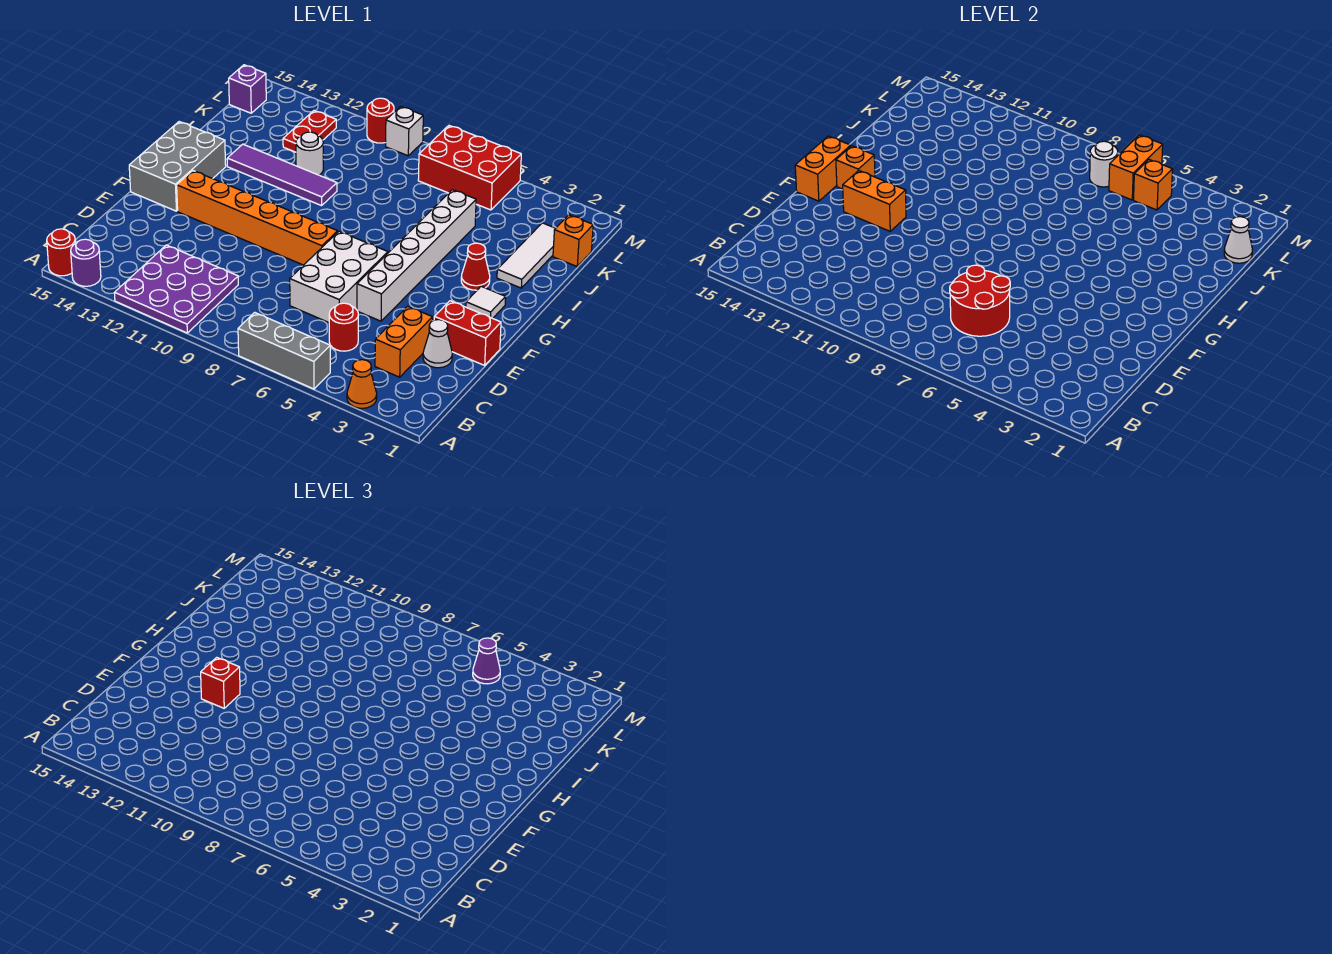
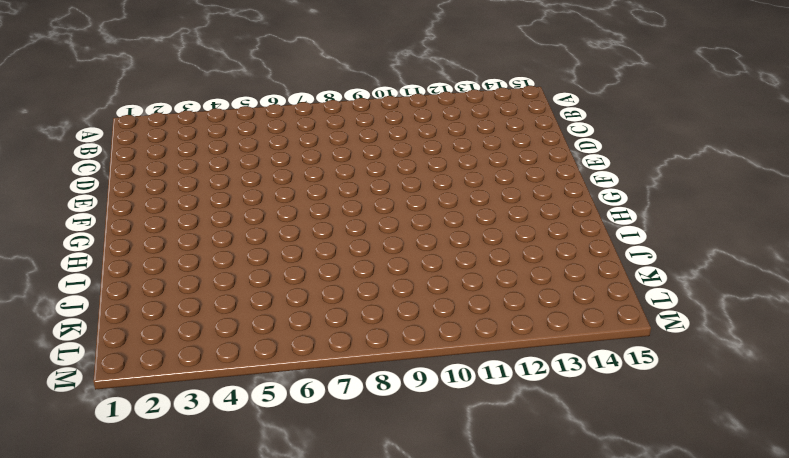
none -> orange 1x1 cone [347,360,377,408]
none -> grey 1x3 brick [238,312,330,389]
none -> purple 3x3 plate [114,245,238,333]
none -> purple 1x1 round brick [71,239,101,286]

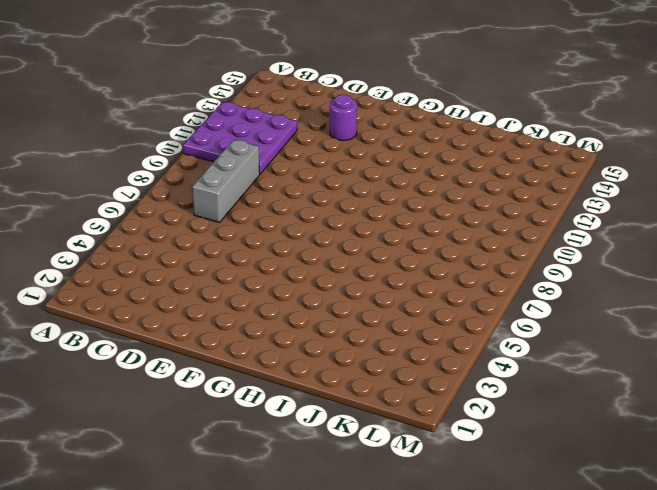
grey 1x3 brick [192,140,260,223] -> grey 1x3 brick moved to [238,312,330,389]
purple 1x1 round brick [330,95,357,140] -> purple 1x1 round brick moved to [71,239,101,286]
none -> orange 1x1 cone [347,360,377,408]
none -> red 1x1 round brick [47,229,76,276]
none -> orange 1x2 brick [375,306,432,377]
none -> red 1x1 round brick [329,303,358,351]

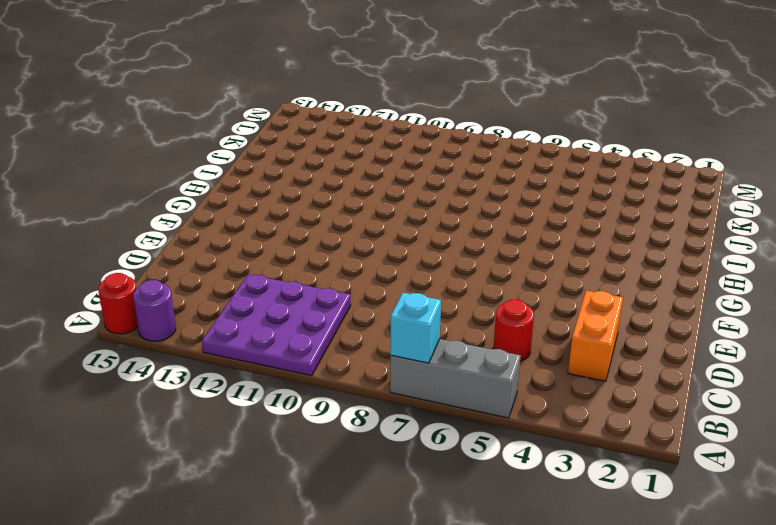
cyan 1x1 brick [390,293,441,363] -> none
none -> orange 1x1 cone [347,360,377,408]
none -> white 1x1 cone [423,320,452,368]
none -> white 2x3 brick [290,231,388,322]
none -> red 1x2 brick [434,301,501,365]

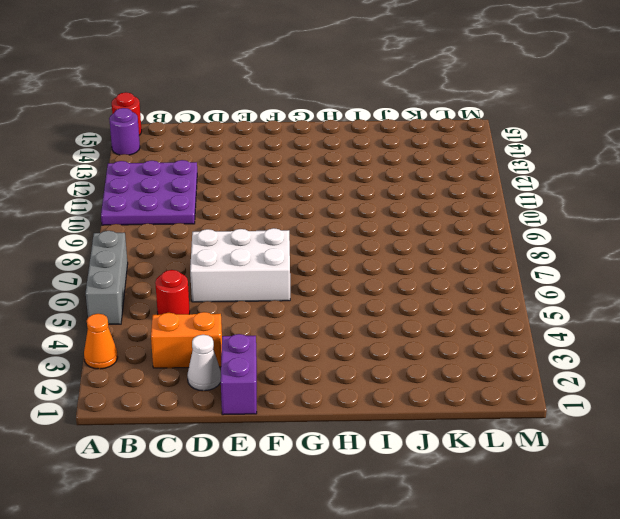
purple 1x2 brick [221,334,257,415] -> red 1x2 brick [434,301,501,365]
none -> white 1x6 brick [357,190,476,321]
none -> orange 1x6 brick [177,171,338,265]
none -> grey 2x3 brick [129,122,226,211]
none -> white 1x1 tile [466,286,506,318]

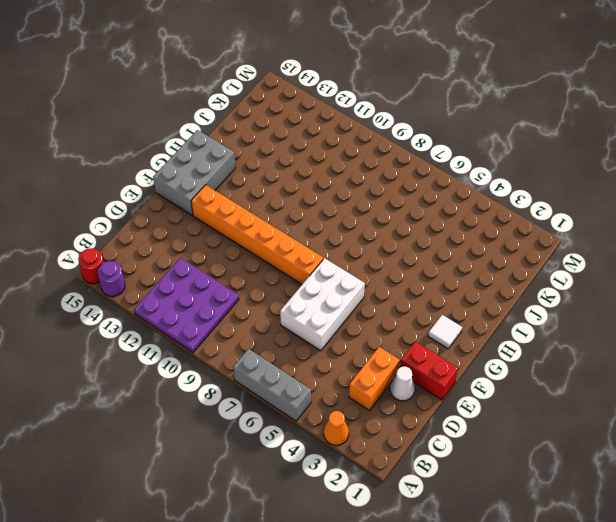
none -> red 1x1 round brick [329,303,358,351]
none -> white 1x6 brick [357,190,476,321]
none -> red 1x1 cone [461,243,490,290]
none -> white 1x3 tile [497,223,556,288]

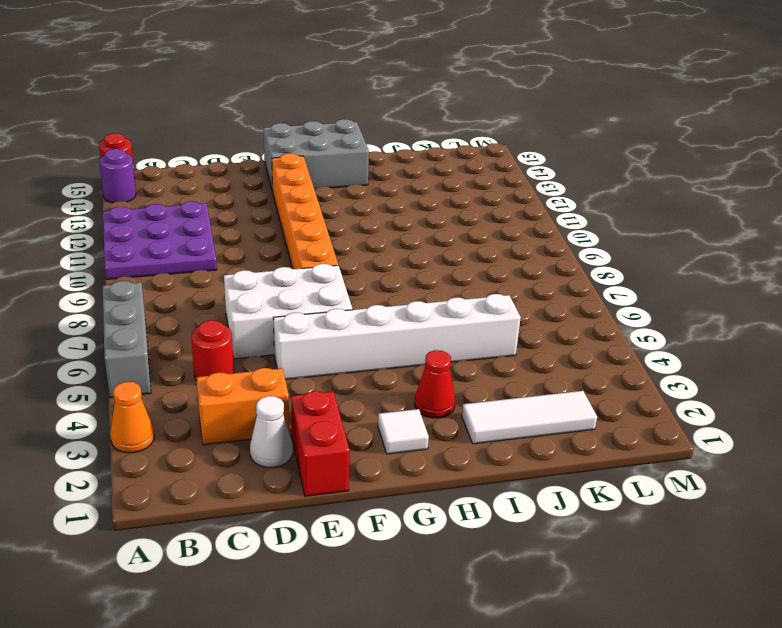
none -> purple 1x4 tile [227,144,337,206]
none -> white 1x1 round brick [296,132,323,175]
none -> orange 1x1 brick [553,215,593,266]
none -> red 1x2 plate [283,111,336,152]

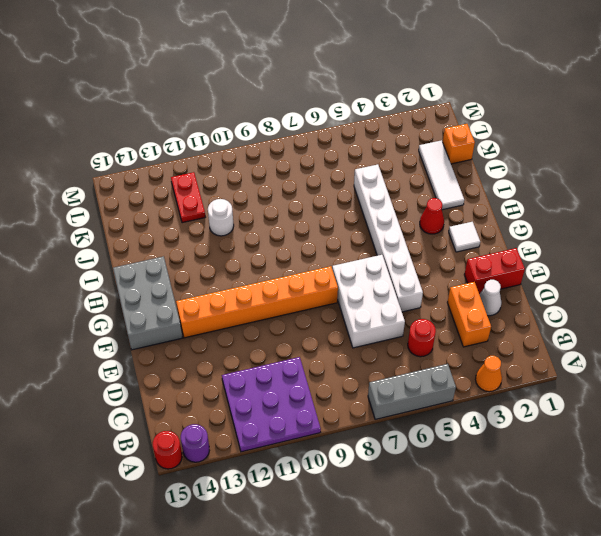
none -> purple 1x4 tile [227,144,337,206]
none -> red 2x3 brick [418,126,521,210]
none -> purple 1x1 brick [229,65,266,113]
none -> white 1x1 brick [386,106,423,156]

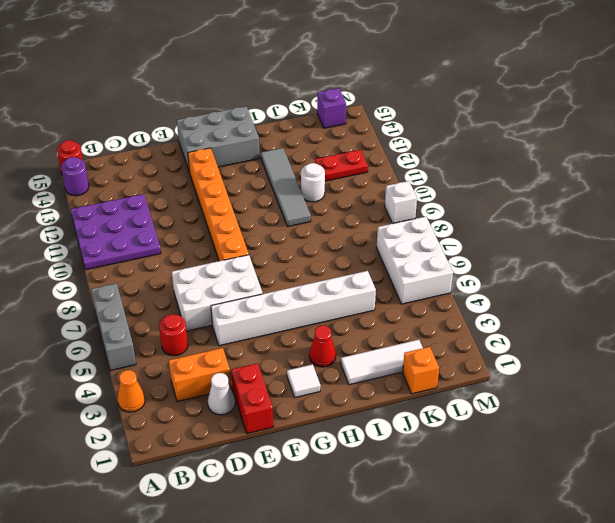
grey 1x4 tile [261,148,311,227] -> purple 1x4 tile [227,144,337,206]
white 2x3 brick [377,217,453,304] -> red 2x3 brick [418,126,521,210]
none -> red 1x1 round brick [367,98,394,143]
none -> red 2x2 round brick [950,265,1010,336]
none -> orange 1x2 brick [843,171,906,231]
none -> orange 1x2 brick [795,136,851,201]

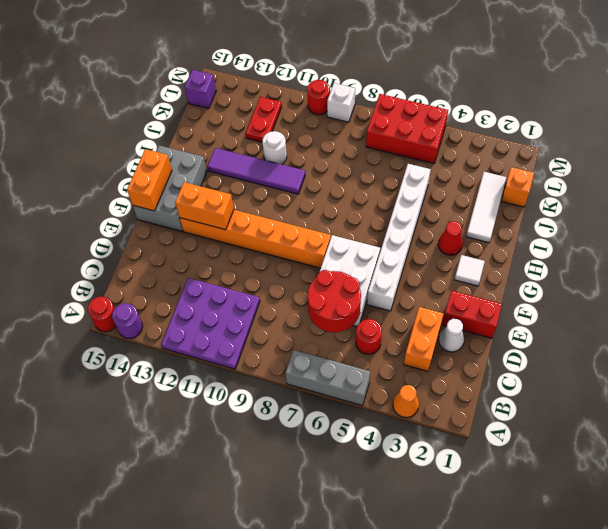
none -> orange 1x1 brick [836,146,875,189]
none -> white 1x1 cone [1224,217,1252,263]
none -> orange 1x1 brick [1134,160,1173,210]
none -> orange 1x2 brick [1109,135,1163,200]

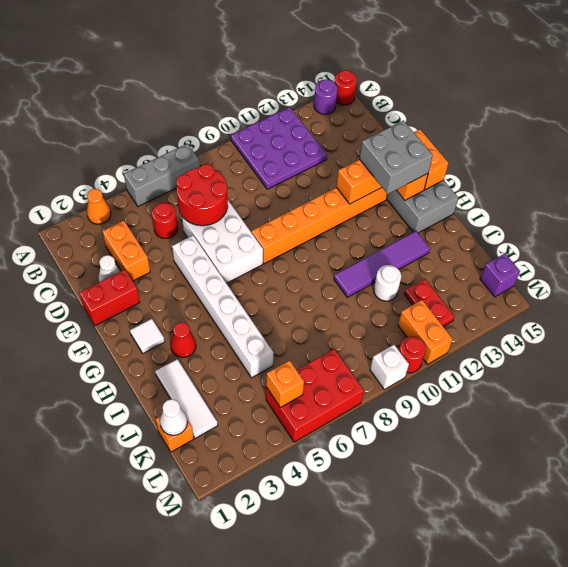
grey 2x2 brick [360,121,433,194] -> none
orange 1x2 brick [398,300,453,364] -> orange 1x2 brick moved to [1109,135,1163,200]
none -> white 1x1 round brick [1090,141,1118,187]
none -> red 1x1 brick [201,657,240,708]
none -> purple 1x1 cone [473,638,500,684]

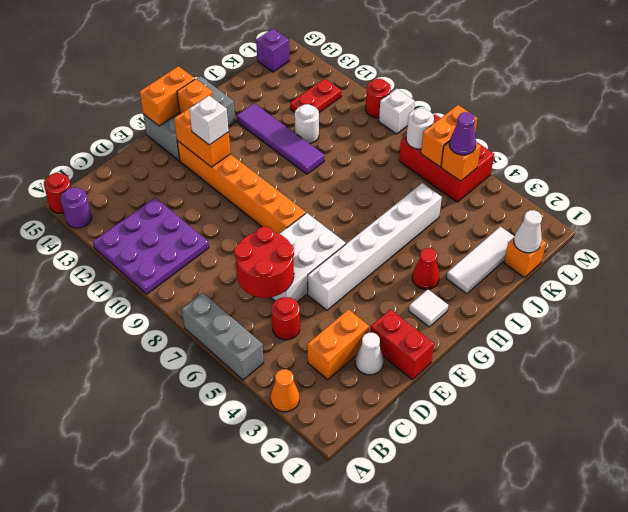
white 1x1 brick [189,96,229,145] -> red 1x1 brick [201,657,240,708]

